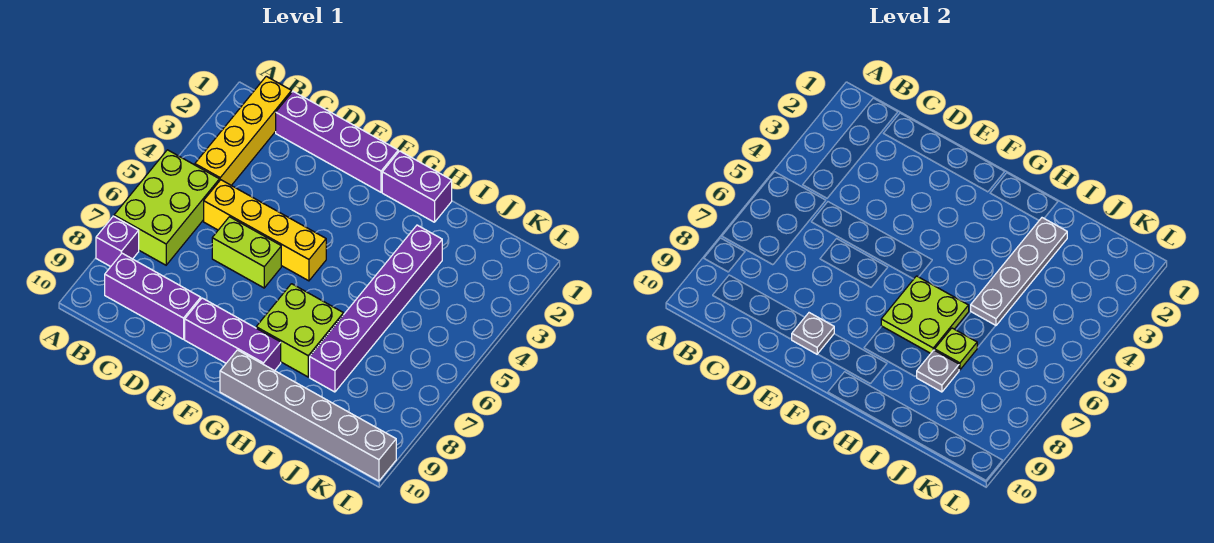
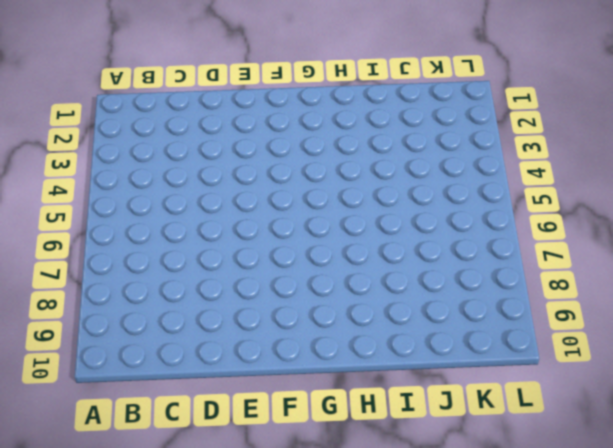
none -> lime 2x3 brick [114,150,219,265]
none -> purple 1x1 brick [96,216,139,267]
none -> yellow 1x4 brick [195,76,292,185]

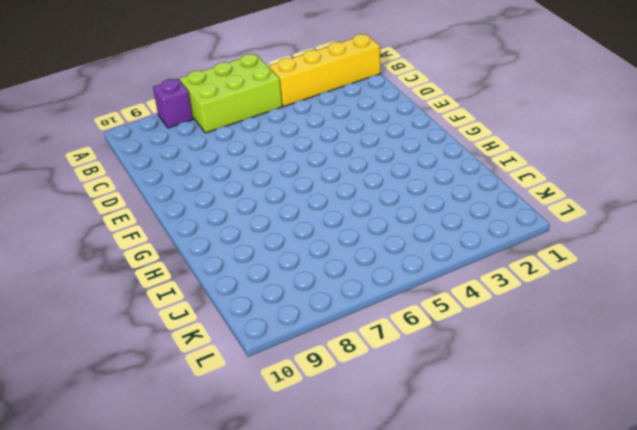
none -> purple 1x3 brick [105,253,201,339]
none -> purple 1x4 brick [276,92,398,192]
none -> yellow 1x4 brick [204,180,326,281]

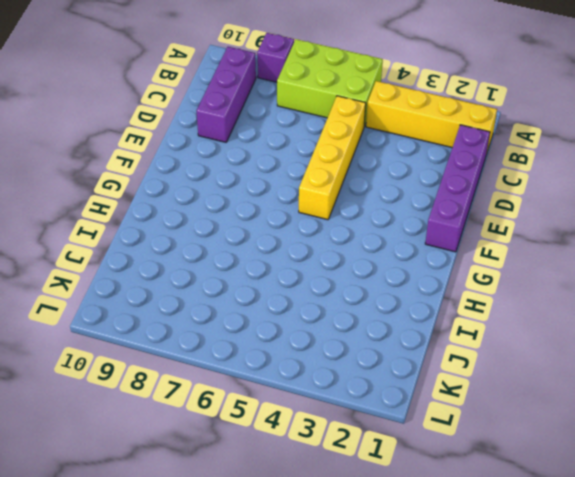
none -> lime 1x2 brick [212,217,281,288]
none -> purple 1x3 brick [185,298,281,371]
none -> purple 1x2 brick [382,151,452,222]

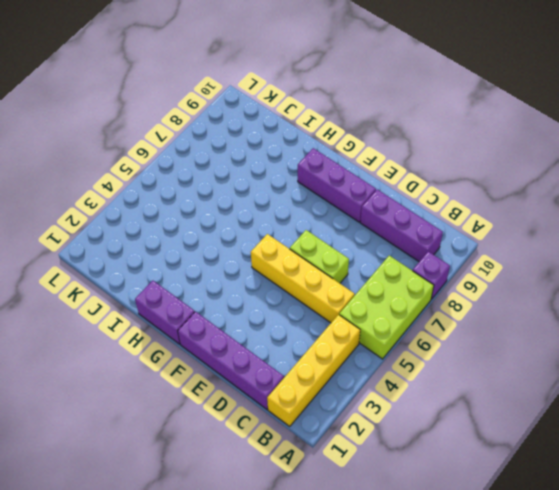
none -> lime 2x2 brick [256,284,343,377]
none -> grey 1x6 brick [220,350,396,481]
none -> purple 1x6 brick [310,225,442,392]

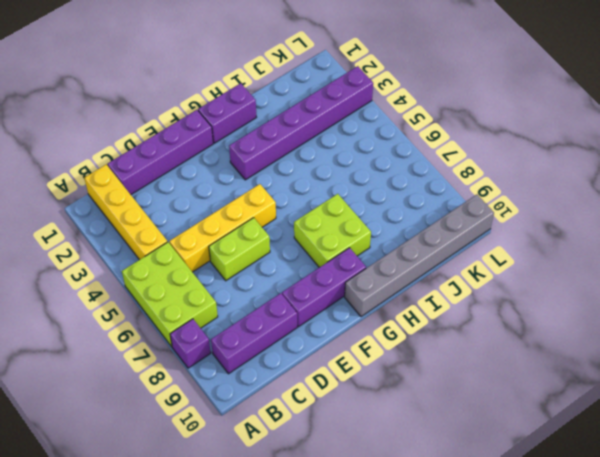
purple 1x6 brick [229,66,373,180] -> purple 1x6 brick turned to [310,225,442,392]
none -> grey 1x1 plate [792,313,834,354]
none -> lime 2x2 plate [881,276,969,353]
none -> grey 1x4 plate [971,218,1067,326]

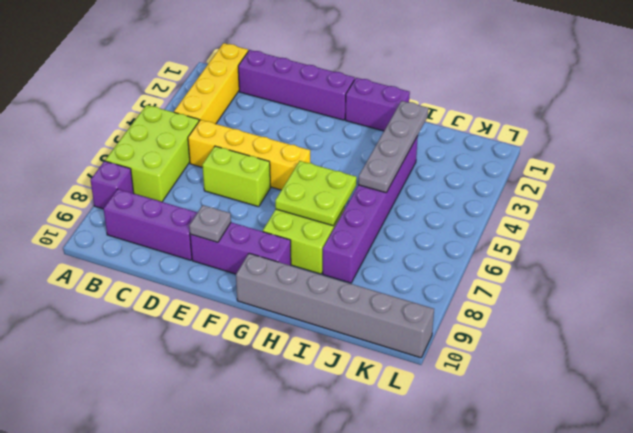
none -> lime 1x1 plate [935,328,977,370]
none -> grey 1x1 plate [917,350,959,392]

